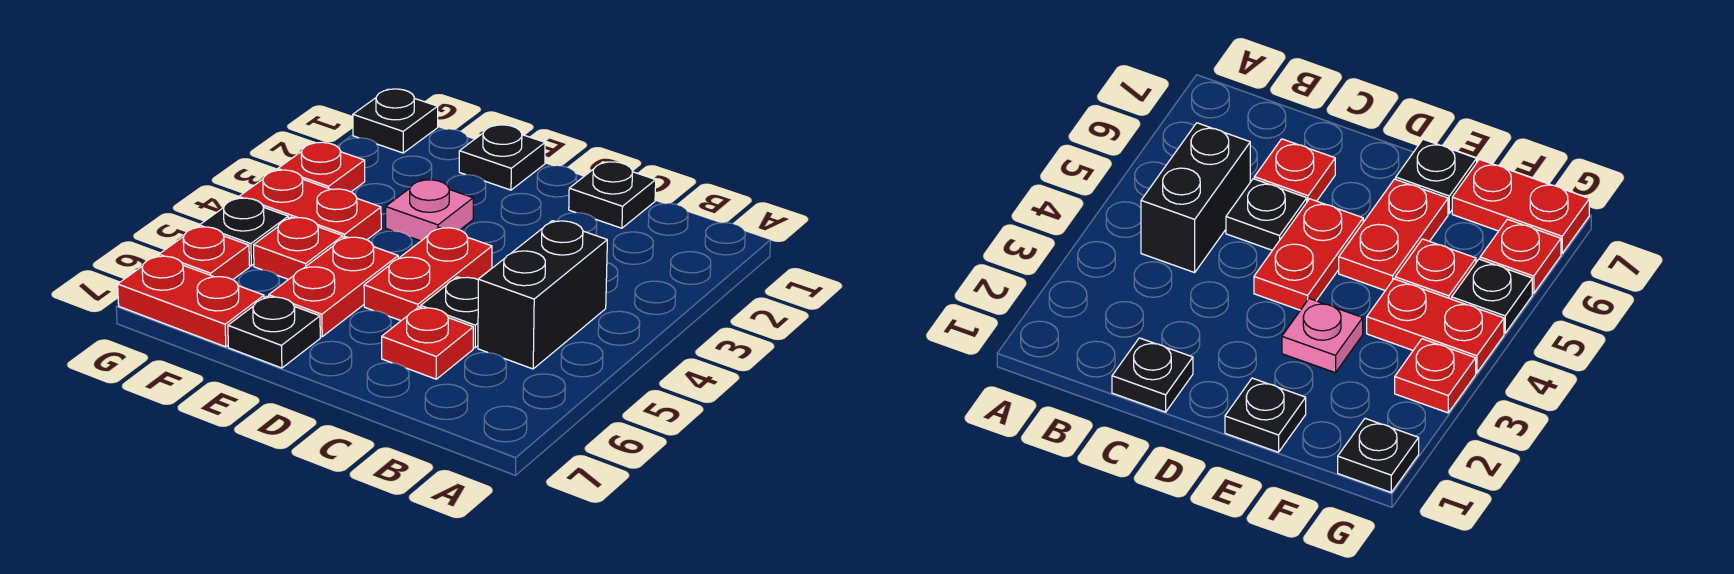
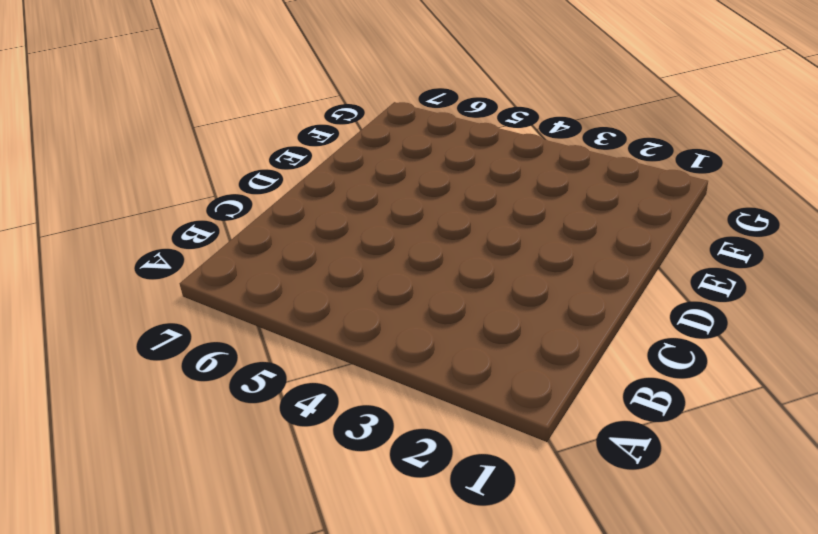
none -> black 1x2 brick [478,221,607,369]
none -> black 1x1 plate [569,162,656,228]
none -> black 1x1 plate [421,277,478,348]

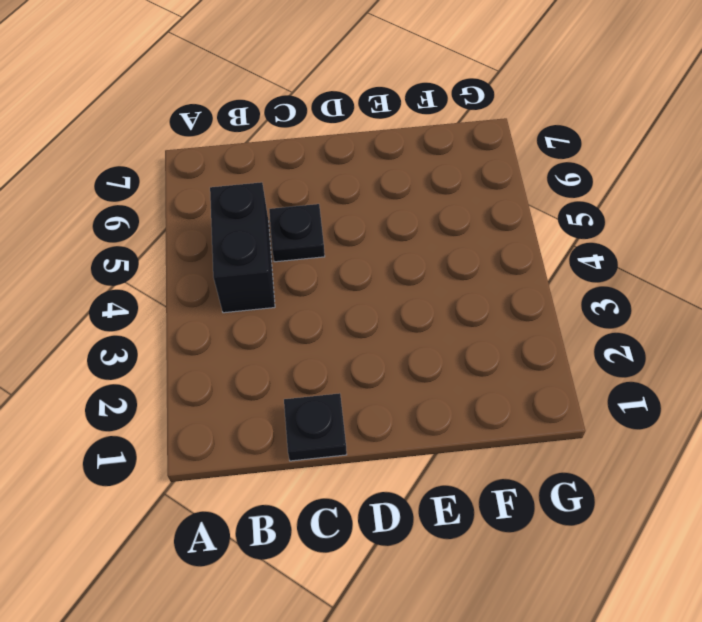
none -> red 1x1 plate [382,307,473,379]
none -> red 1x2 plate [364,228,492,321]
none -> black 1x1 plate [459,125,545,190]

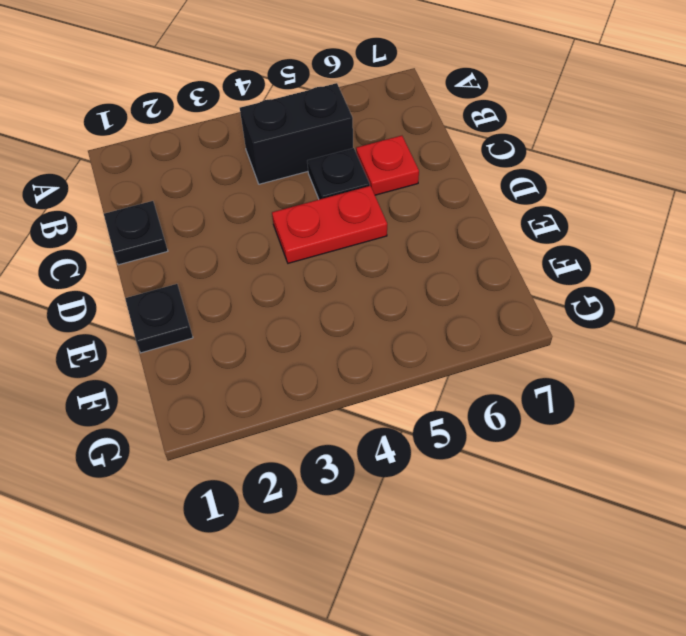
none -> pink 1x1 plate [386,180,473,241]
none -> red 1x2 plate [269,237,398,337]
none -> black 1x1 plate [228,296,320,368]

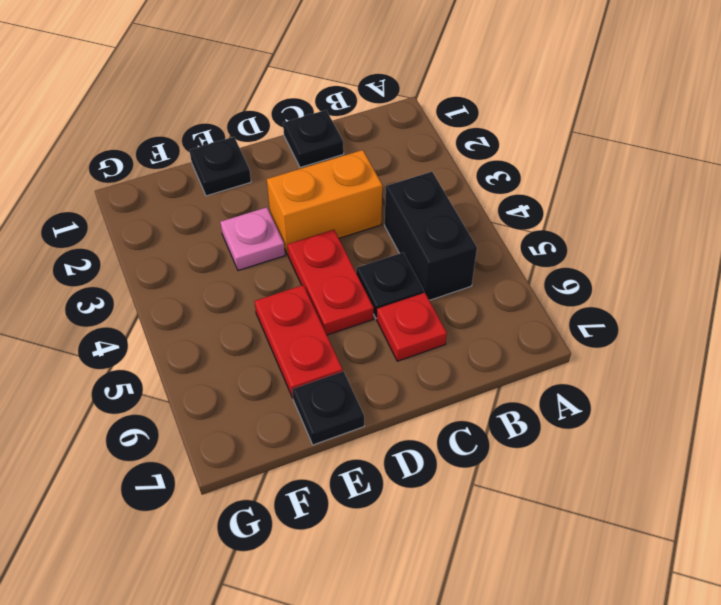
orange 1x2 brick [267,150,382,255] -> none
none -> red 1x2 plate [239,170,381,240]
none -> red 1x1 plate [254,217,343,280]
none -> red 1x2 plate [118,256,264,347]

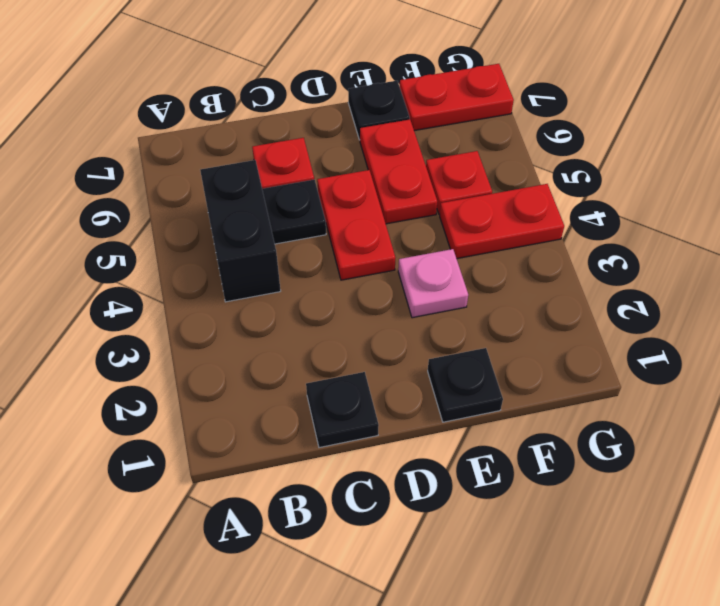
none -> black 1x1 plate [353,89,438,153]
none -> red 1x1 plate [278,142,365,192]
none -> black 1x1 plate [199,198,288,266]

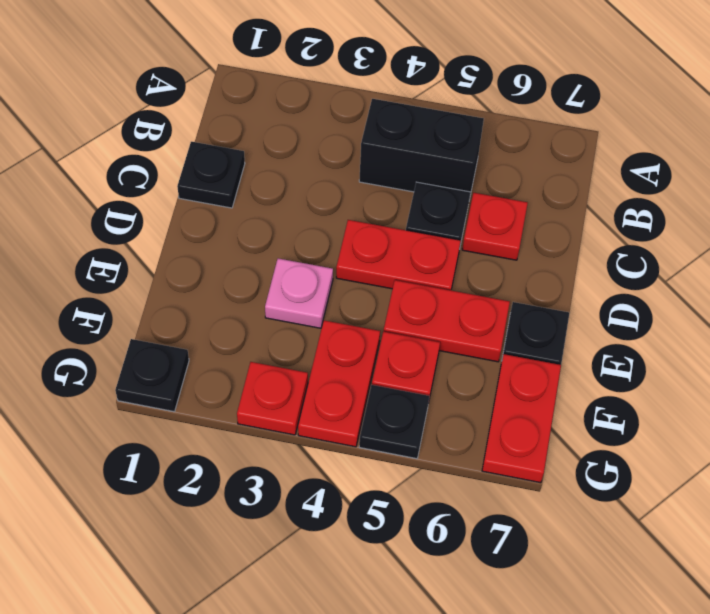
none -> black 1x1 plate [459,125,545,190]
none -> red 1x1 plate [159,227,250,279]

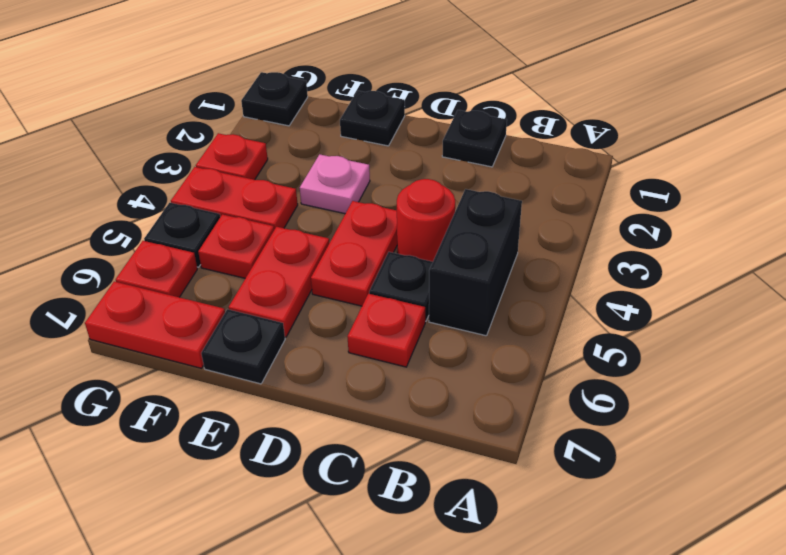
red 1x1 round brick [397,179,455,262] -> none

